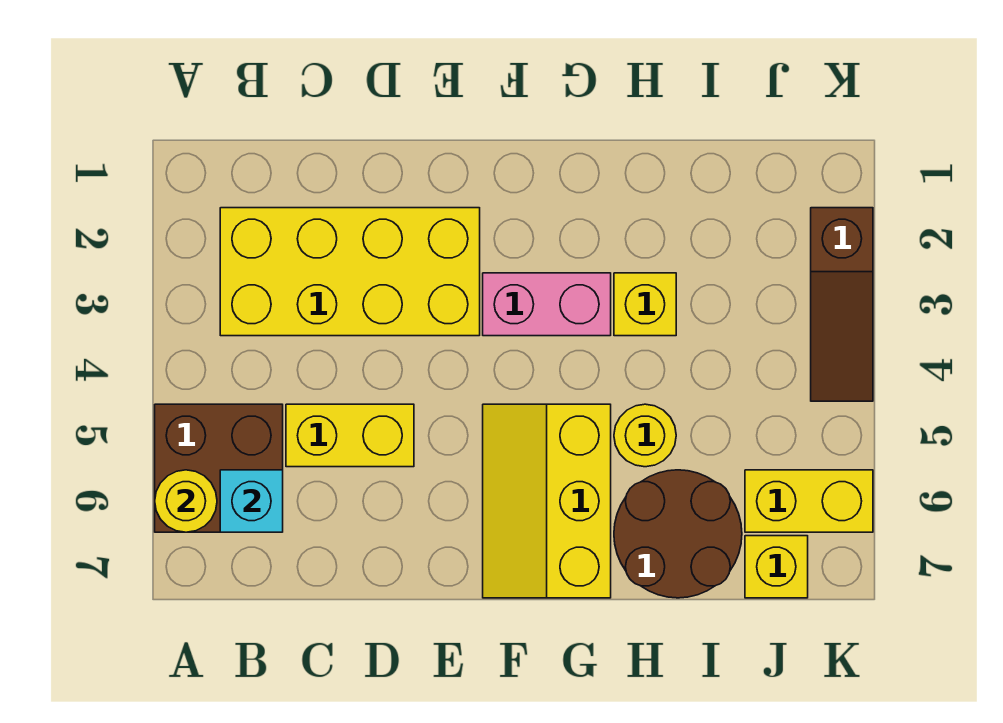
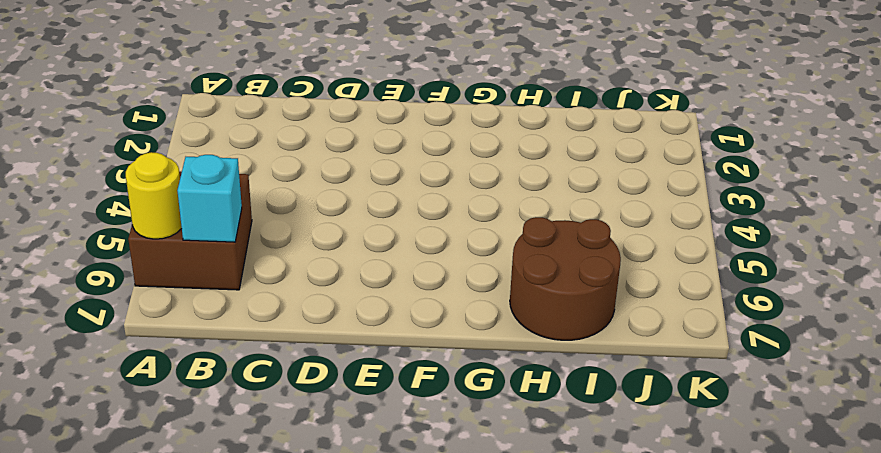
none -> yellow 2x4 brick [220,208,480,336]
none -> yellow 1x2 brick [286,404,414,467]
none -> pink 1x2 brick [483,273,611,336]

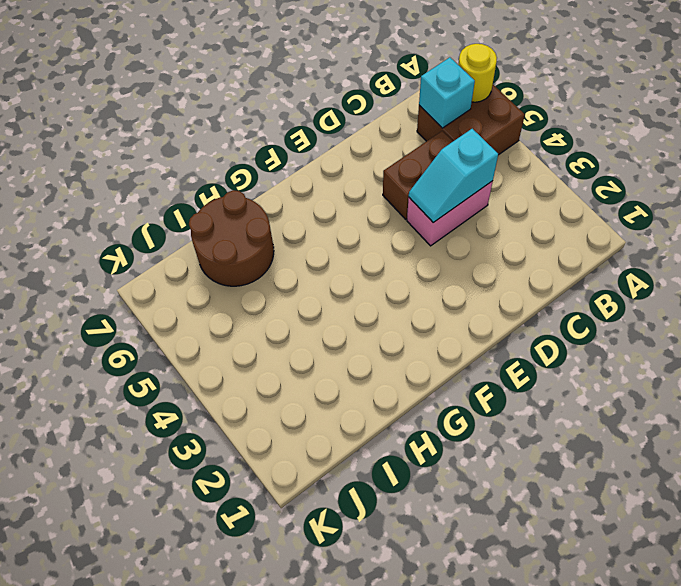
pink 1x2 brick [407,181,493,246] -> pink 1x2 brick moved to [483,273,611,336]
cyan 1x2 slope [409,129,498,223] -> none
brown 1x2 brick [383,131,453,219] -> yellow 1x2 brick [286,404,414,467]
none -> yellow 2x4 brick [220,208,480,336]
none -> yellow 2x3 slope [483,404,611,598]
none -> yellow 1x1 brick [614,273,676,336]

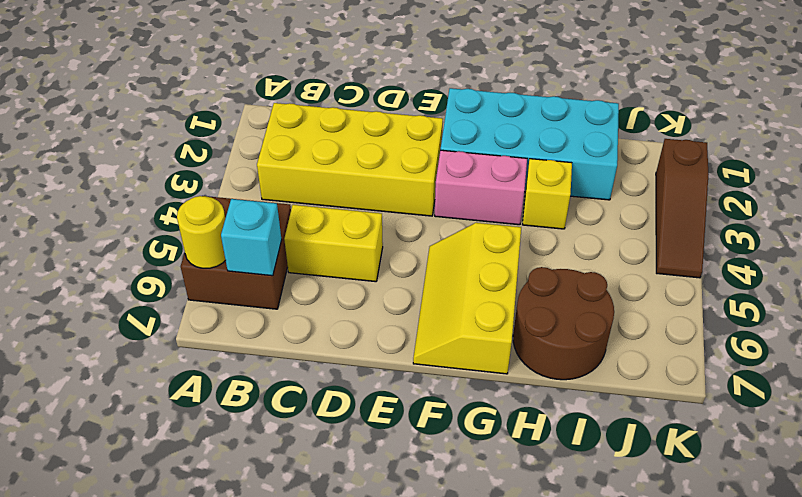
cyan 2x4 brick [441,88,619,200] -> none
none -> yellow 1x1 round brick [614,404,676,467]
none -> yellow 1x2 brick [745,470,873,532]
none -> yellow 1x1 brick [745,536,808,598]

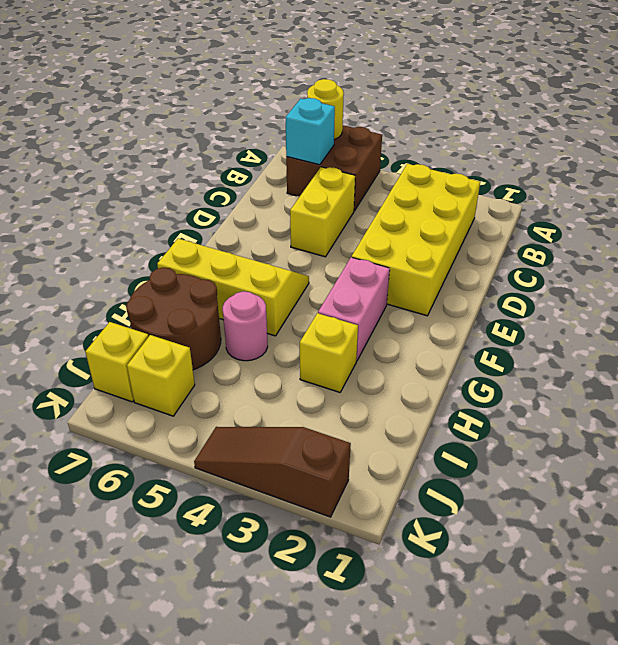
pink 1x1 round brick [223,291,268,361] -> yellow 1x1 round brick [614,404,676,467]
yellow 1x1 brick [127,335,195,416] -> yellow 1x2 brick [745,470,873,532]

